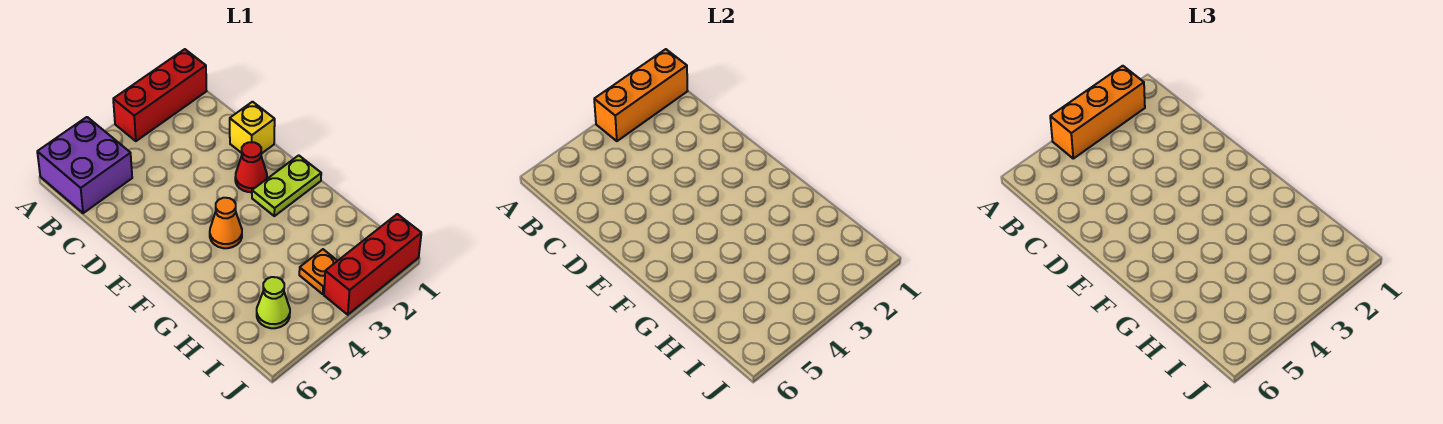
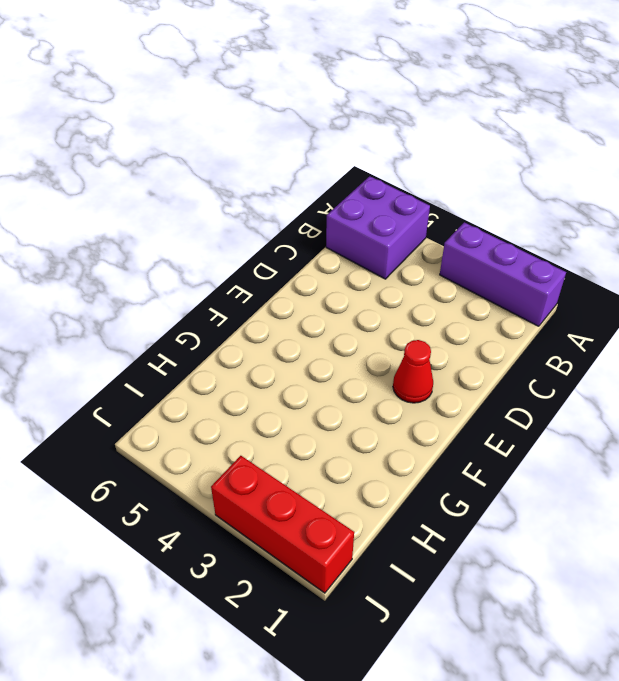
purple 1x3 brick [440,222,566,326] -> red 1x3 brick [113,49,206,141]
none -> yellow 1x1 brick [230,102,275,154]
none -> lime 1x2 plate [252,155,321,216]

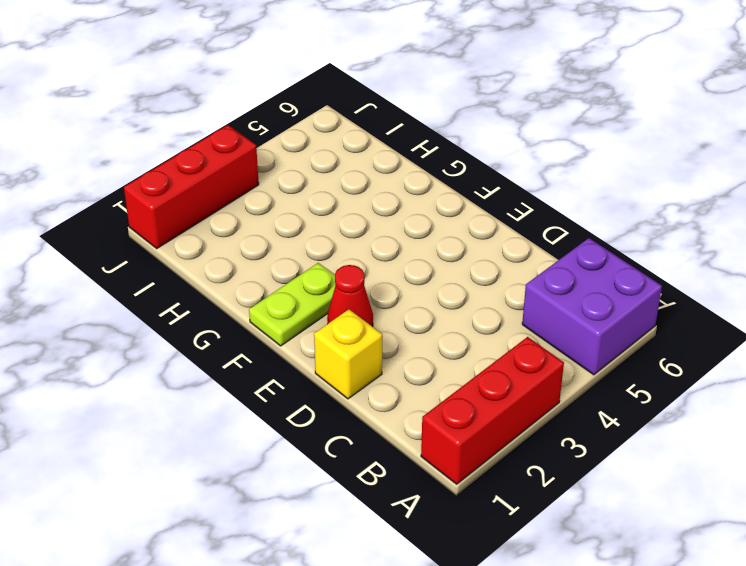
none -> orange 1x1 cone [210,198,242,248]
none -> orange 1x1 plate [299,249,337,294]

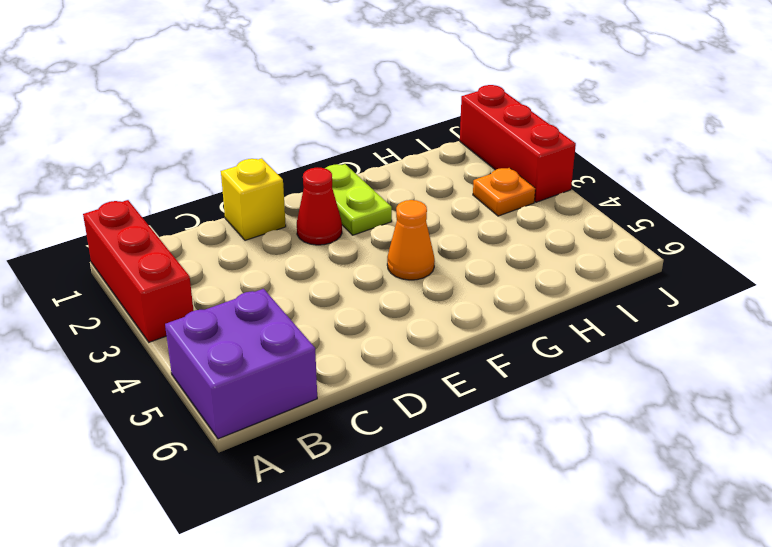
none -> lime 1x1 cone [257,277,290,328]
none -> orange 1x3 brick [594,49,687,141]

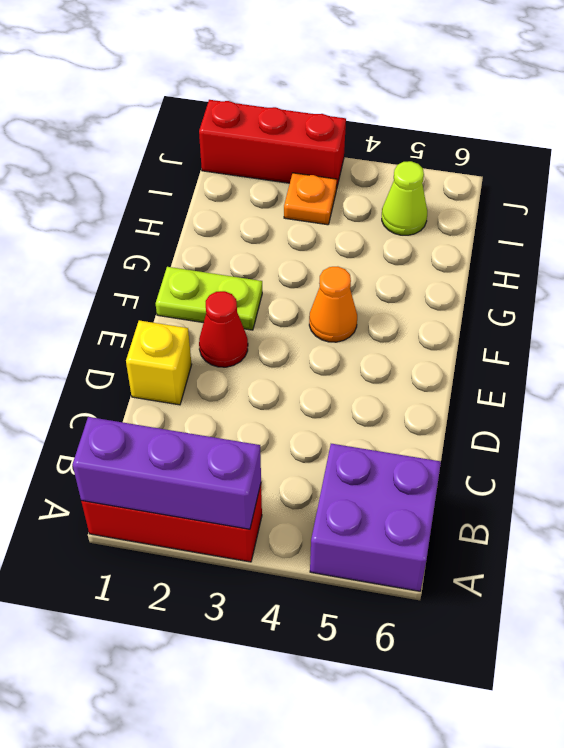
purple 1x3 brick [72,417,261,529] -> orange 1x3 brick [594,49,687,141]
none -> orange 1x3 brick [1050,66,1145,159]

